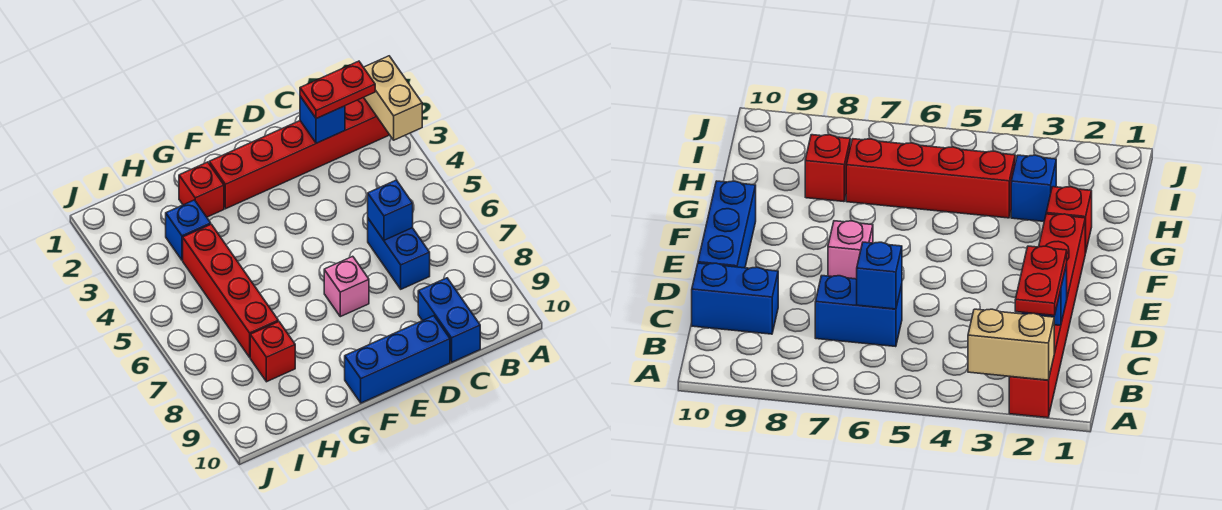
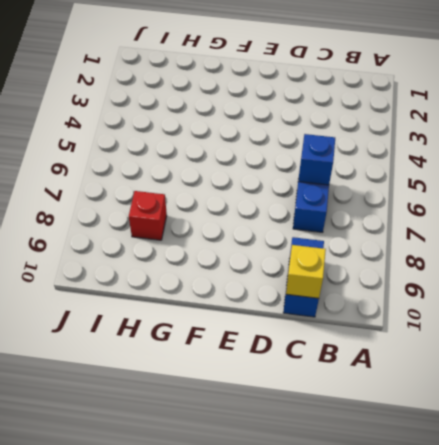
yellow 1x1 brick [286,245,326,298] -> none
none -> red 1x6 brick [209,97,389,209]
none -> blue 1x3 brick [345,316,450,403]
none -> pink 1x1 brick [324,256,369,317]

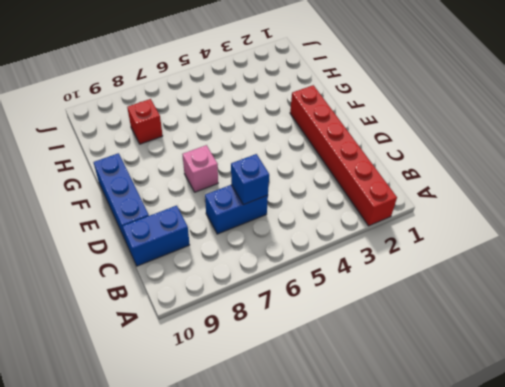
none -> red 1x1 brick [179,162,224,217]
none -> blue 1x1 brick [166,200,211,260]
none -> red 1x4 brick [183,224,278,357]

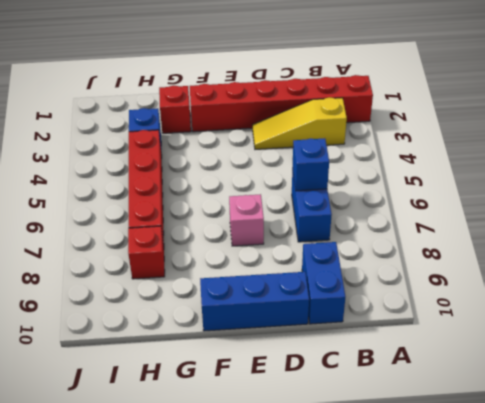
yellow 1x3 slope [252,98,347,149] -> none
none -> tan 1x2 brick [364,56,422,140]
none -> blue 1x1 brick [300,96,345,143]
none -> red 1x2 plate [300,61,375,119]

